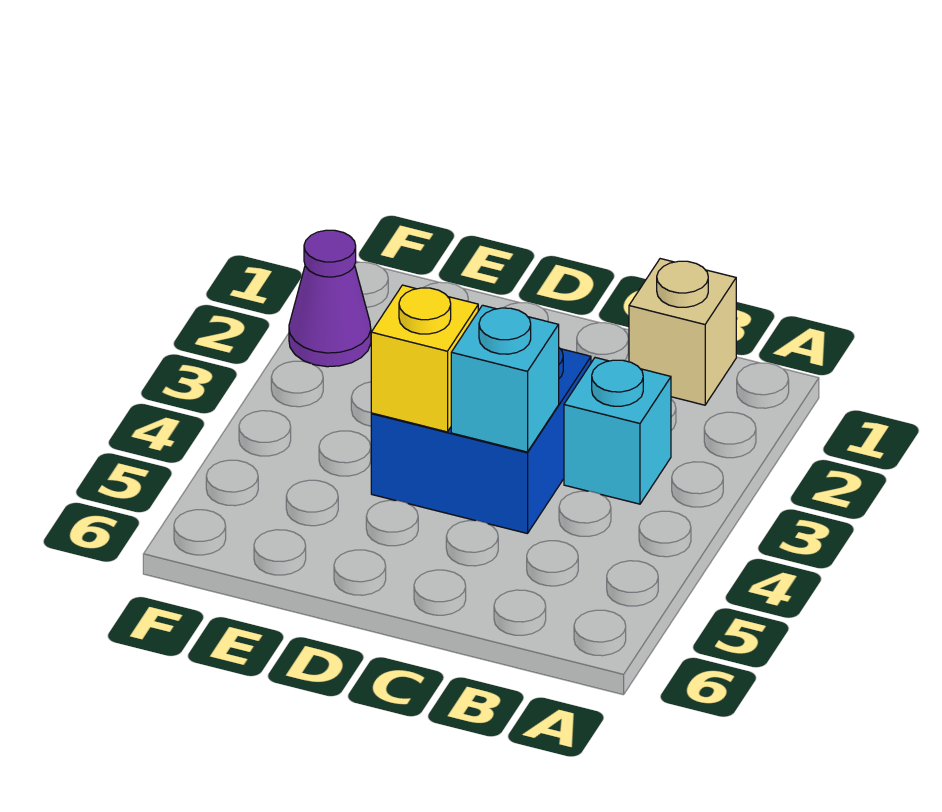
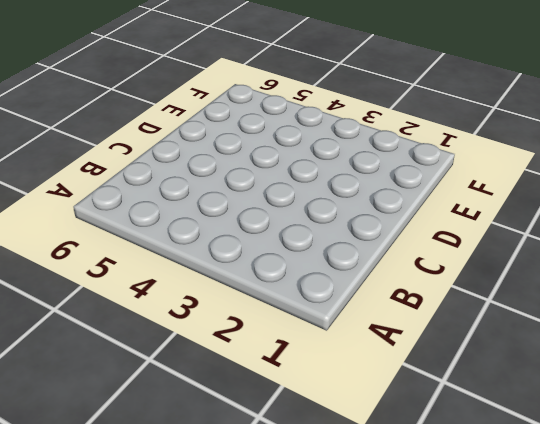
none -> tan 1x1 brick [629,259,736,405]
none -> cyan 1x1 brick [564,358,671,504]

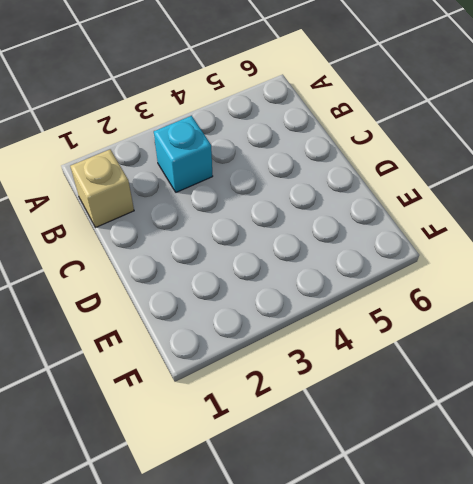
none -> blue 2x2 brick [371,348,591,534]
none -> purple 1x1 cone [289,230,371,367]

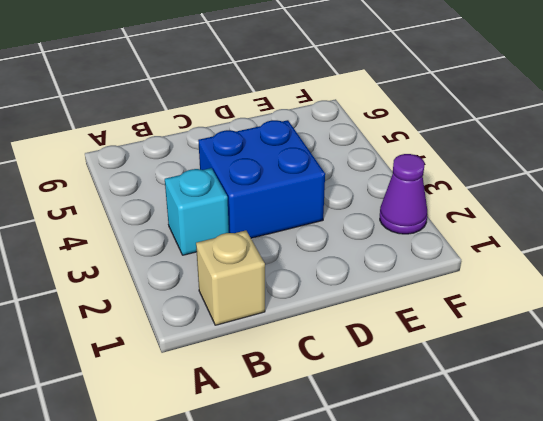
none -> cyan 1x1 brick [451,305,559,452]
none -> yellow 1x1 brick [371,285,478,432]

